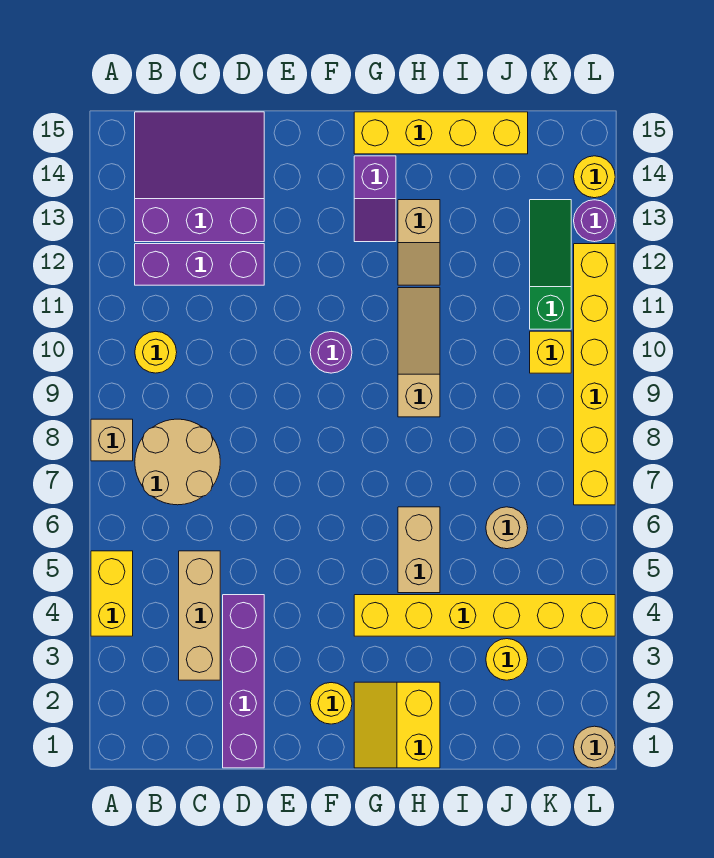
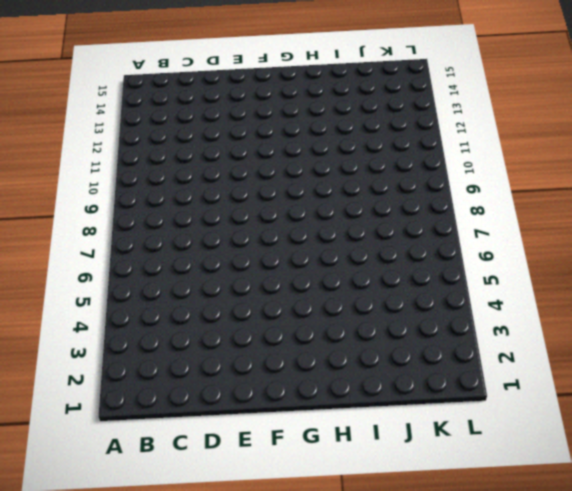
none -> yellow 1x2 brick [91,551,133,636]
none -> tan 1x1 brick [91,419,133,461]
none -> tan 2x2 round brick [135,419,220,505]

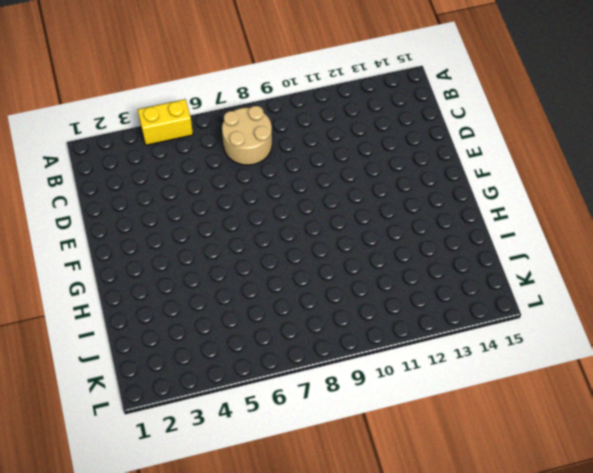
none -> tan 1x1 brick [91,419,133,461]
none -> yellow 1x1 round brick [135,331,177,373]
none -> purple 1x3 brick [135,244,264,285]

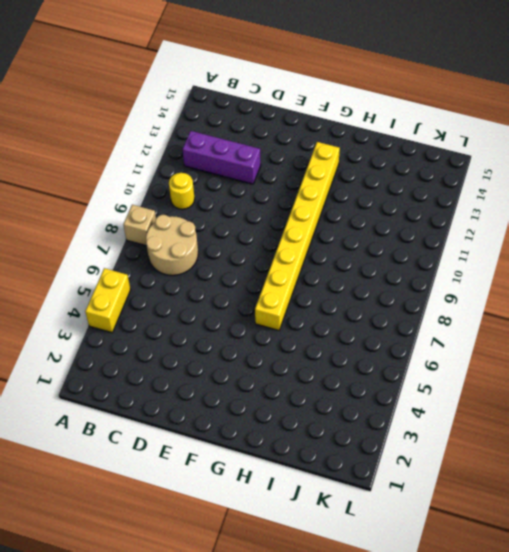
yellow 1x8 brick [255,142,340,330] -> purple 1x2 slope [354,156,396,242]
none -> purple 3x3 slope [135,112,264,242]
none -> tan 1x3 brick [179,551,220,680]
none -> purple 1x4 brick [223,595,264,768]

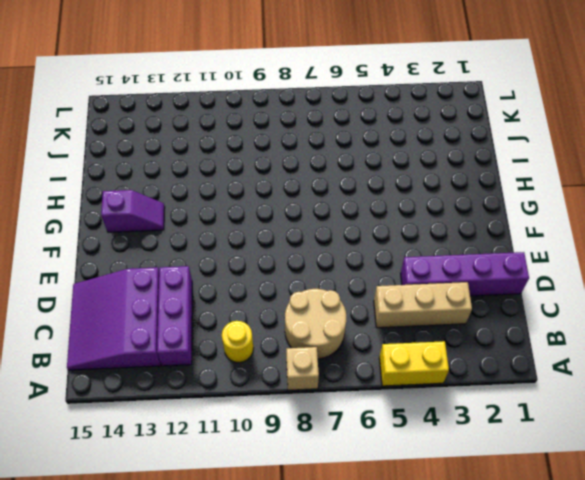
none -> yellow 1x1 round brick [310,683,352,724]
none -> purple 1x1 round brick [310,332,352,373]
none -> yellow 2x2 slope [354,682,440,768]

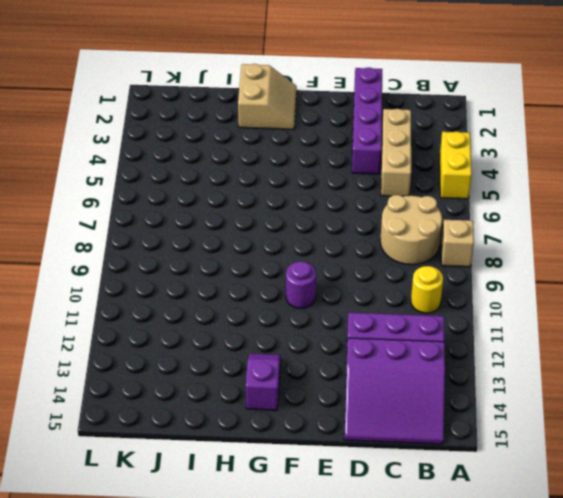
tan 2x2 slope [238,64,297,129] -> yellow 2x2 slope [354,682,440,768]
none -> yellow 1x1 round brick [310,683,352,724]
none -> yellow 1x6 brick [354,595,615,636]
none -> yellow 1x4 brick [354,112,528,154]

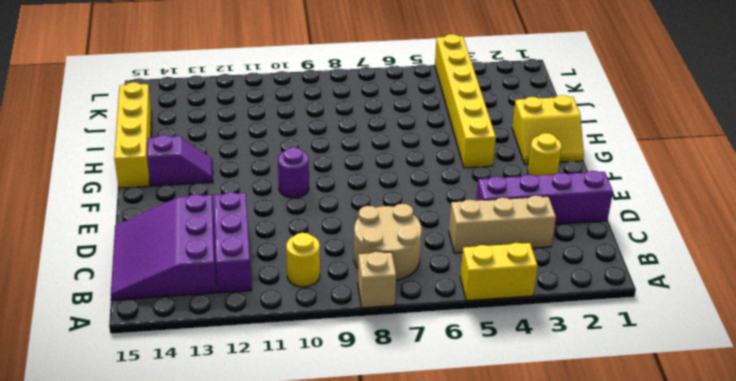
none -> tan 1x2 brick [398,507,440,593]
none -> tan 1x3 slope [398,288,440,417]
none -> tan 1x2 slope [398,200,440,285]

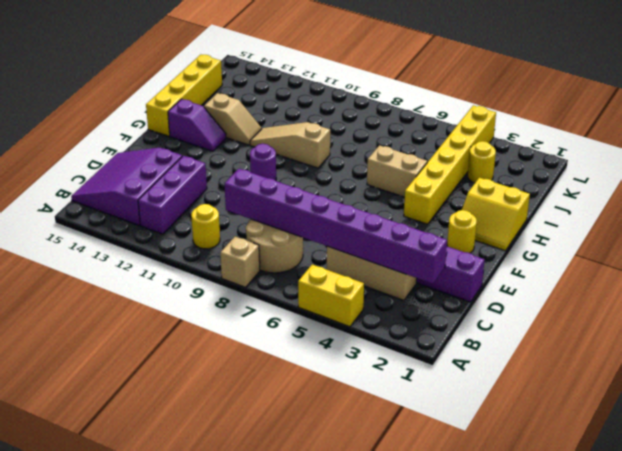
purple 1x8 brick [225,169,447,284] -> none
none -> tan 1x1 round brick [486,507,528,549]
none -> yellow 1x1 brick [530,331,571,373]
none -> green 1x3 slope [530,200,571,329]

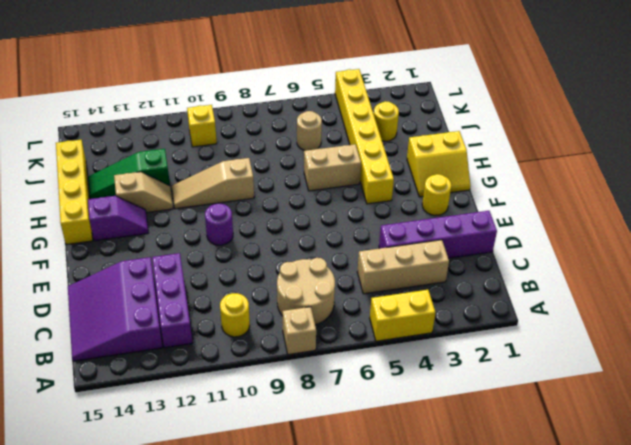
green 1x3 slope [88,149,170,199] -> green 1x3 slope moved to [530,200,571,329]
none -> tan 1x1 round brick [574,726,615,768]
none -> yellow 1x6 brick [574,244,615,505]
none -> purple 1x1 round brick [574,200,615,242]

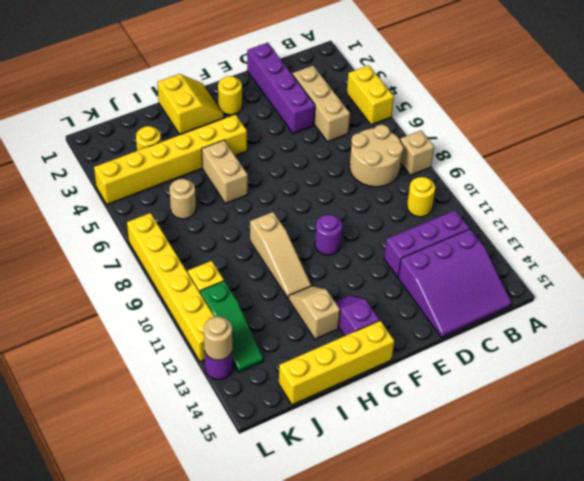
tan 1x1 round brick [204,317,232,360] -> tan 1x1 round brick moved to [574,726,615,768]
none -> yellow 1x1 round brick [574,156,615,198]

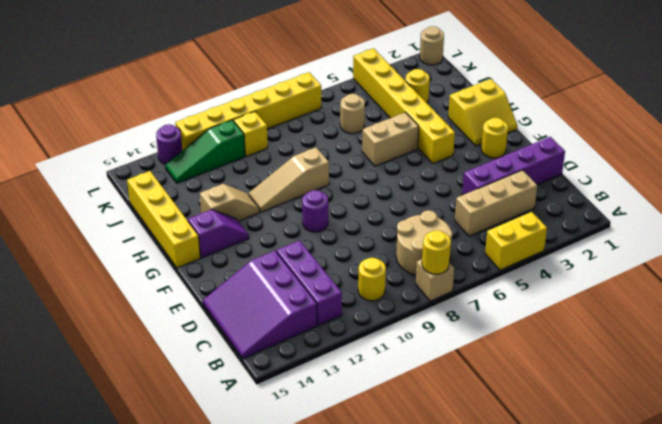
yellow 1x1 round brick [422,230,451,274] -> yellow 1x1 round brick moved to [574,156,615,198]

